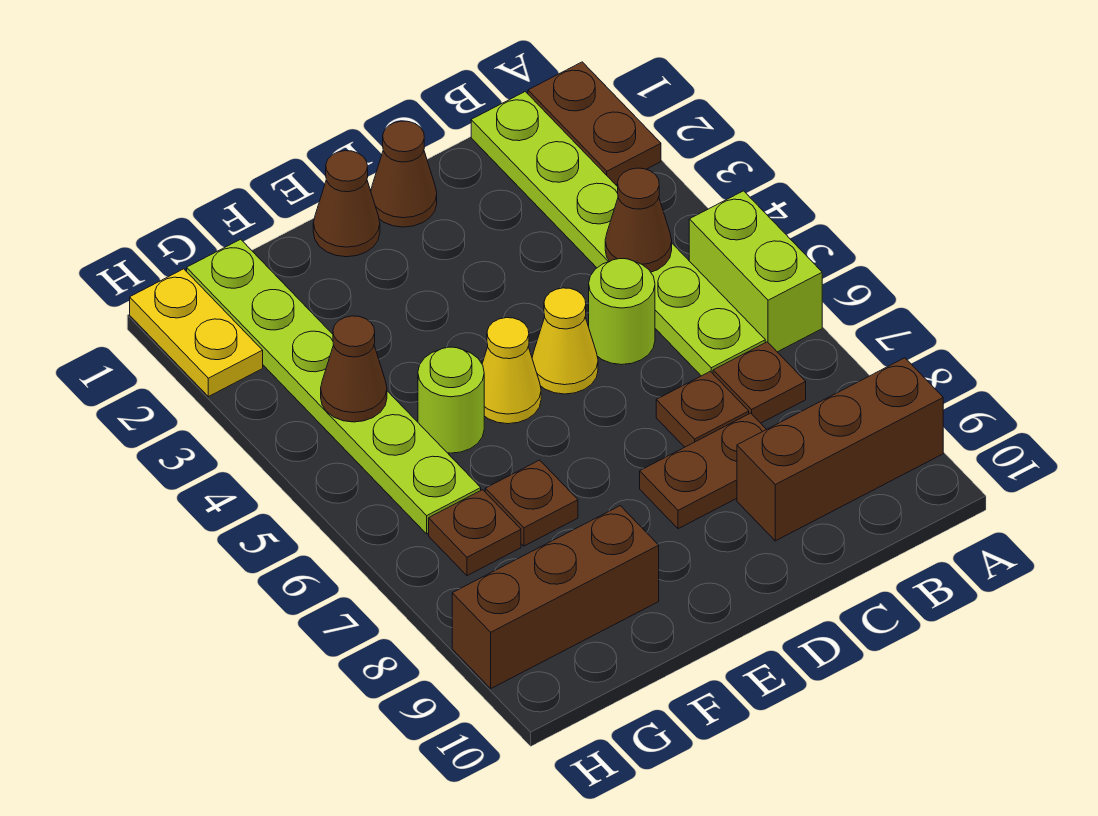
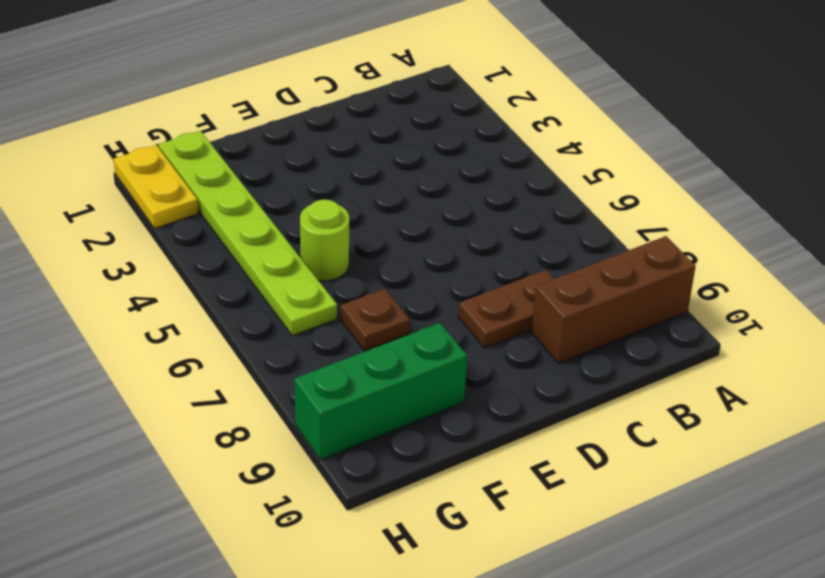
green 1x3 brick [294,323,467,460] -> brown 1x3 brick [452,506,659,688]
none -> brown 1x2 plate [528,62,661,185]
none -> lime 1x2 brick [689,191,822,352]
none -> lime 1x6 plate [471,92,765,376]

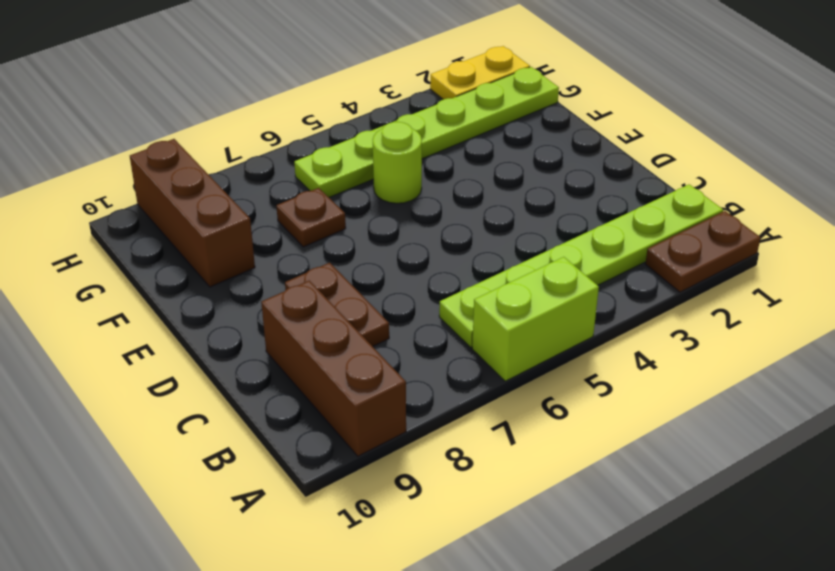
none -> brown 1x1 plate [713,342,806,423]
none -> lime 1x1 round brick [589,259,655,365]
none -> brown 1x1 plate [656,371,749,447]

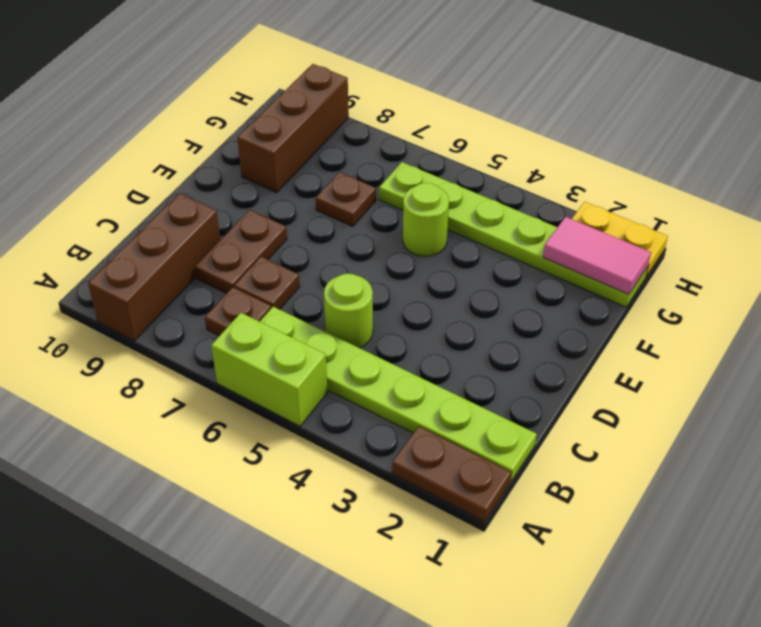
pink 1x2 tile [543,217,651,294] -> none
none -> brown 1x1 cone [371,121,437,227]
none -> yellow 1x1 cone [532,288,598,394]
none -> brown 1x1 cone [313,151,380,257]

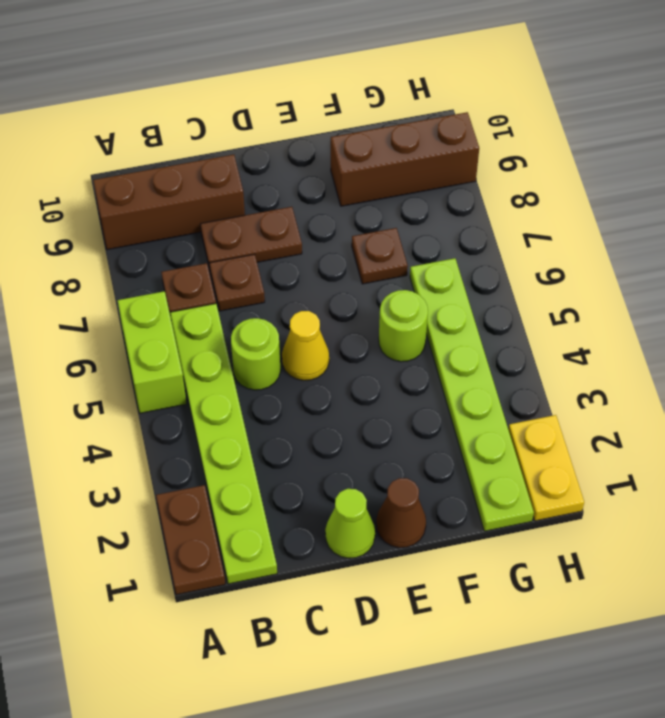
lime 1x1 cone [325,489,375,558] -> brown 1x1 cone [371,121,437,227]
none -> yellow 1x1 cone [482,318,541,424]
none -> brown 1x1 plate [429,490,521,576]
none -> brown 1x1 cone [605,168,672,272]

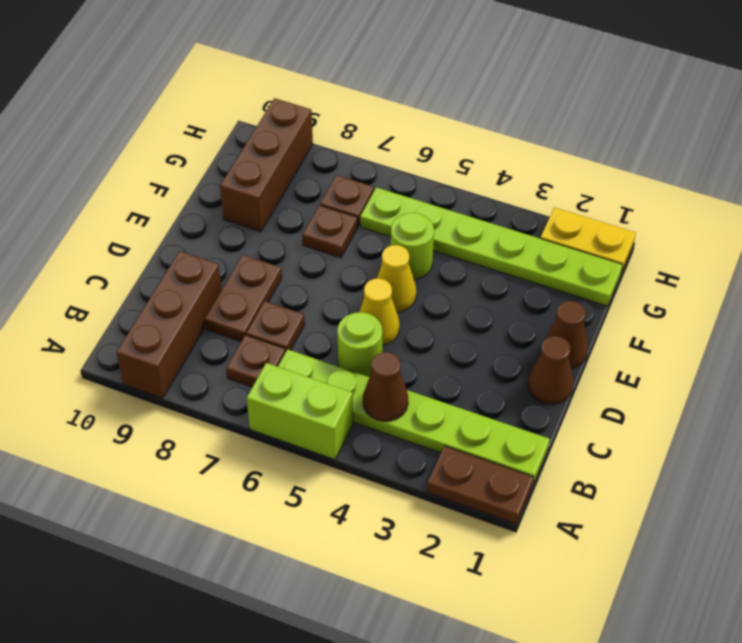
none -> brown 1x1 cone [321,316,387,422]

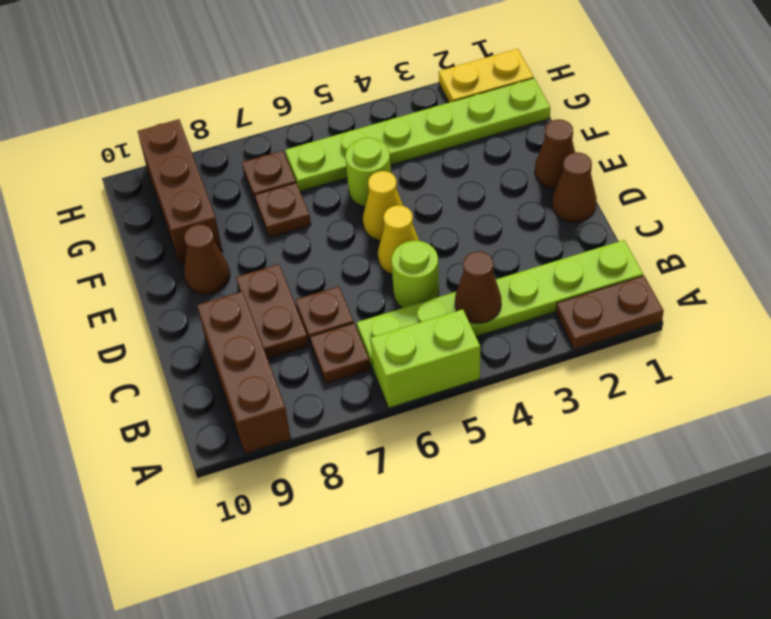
brown 1x1 cone [184,224,230,294] -> brown 1x1 cone moved to [321,316,387,422]

